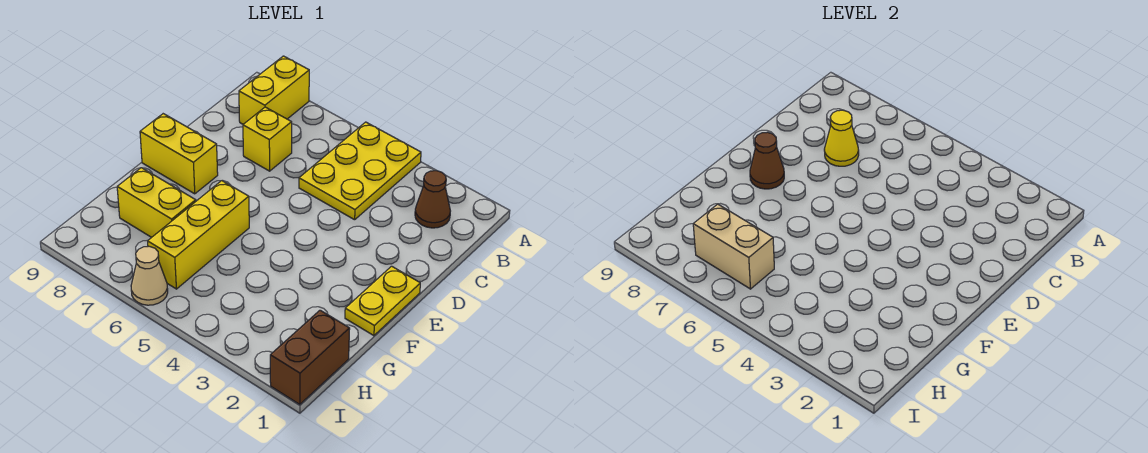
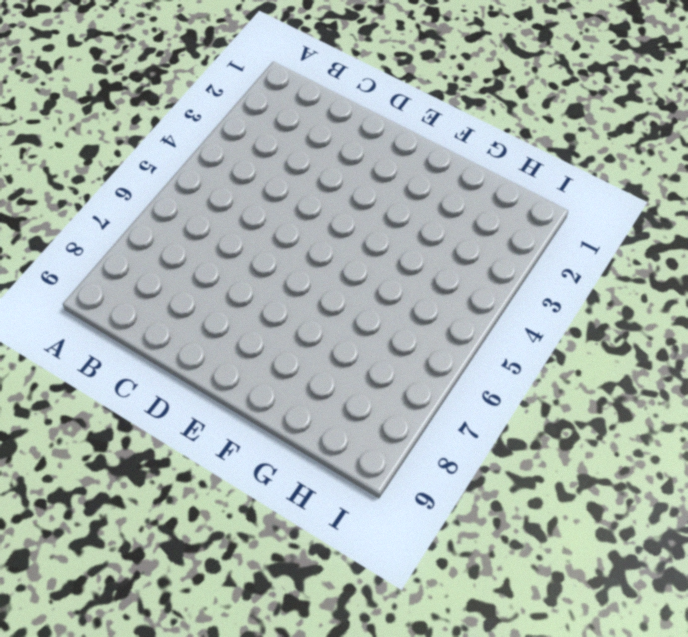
none -> yellow 2x3 plate [299,122,421,220]
none -> yellow 1x2 brick [239,56,309,124]
none -> brown 1x1 cone [415,171,450,228]

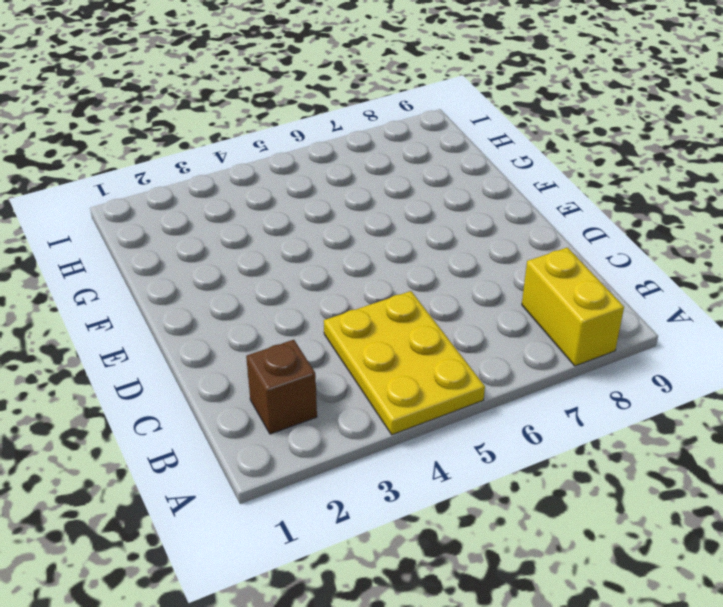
brown 1x1 brick [246,340,317,434] -> brown 1x1 cone [415,171,450,228]
none -> yellow 1x1 brick [243,107,292,171]
none -> yellow 1x2 plate [345,266,420,336]
none -> yellow 1x2 brick [140,114,218,194]

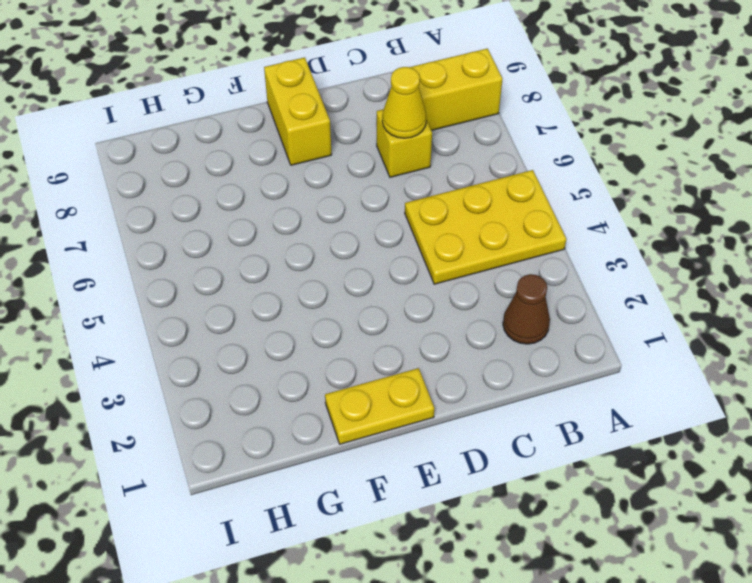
none -> yellow 1x3 brick [148,181,249,289]
none -> yellow 1x2 brick [117,168,196,237]
none -> brown 1x2 brick [270,310,350,405]

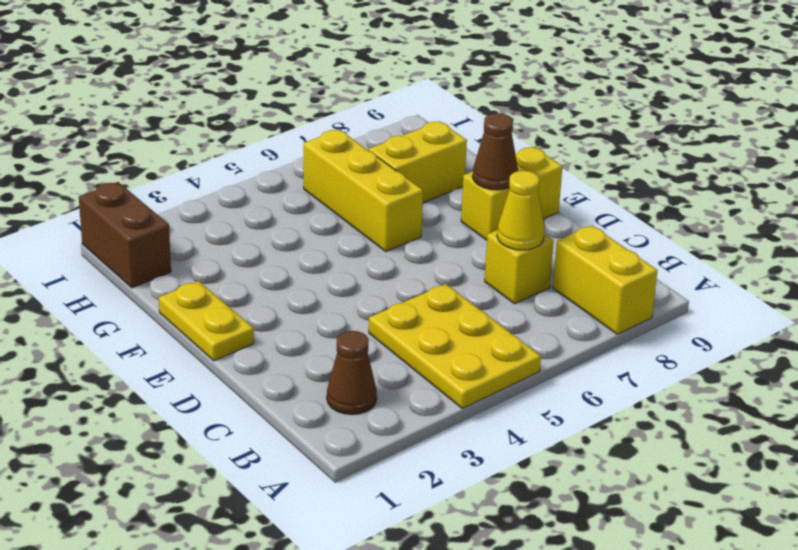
none -> tan 1x1 cone [131,246,168,305]
none -> tan 1x2 brick [693,204,774,289]

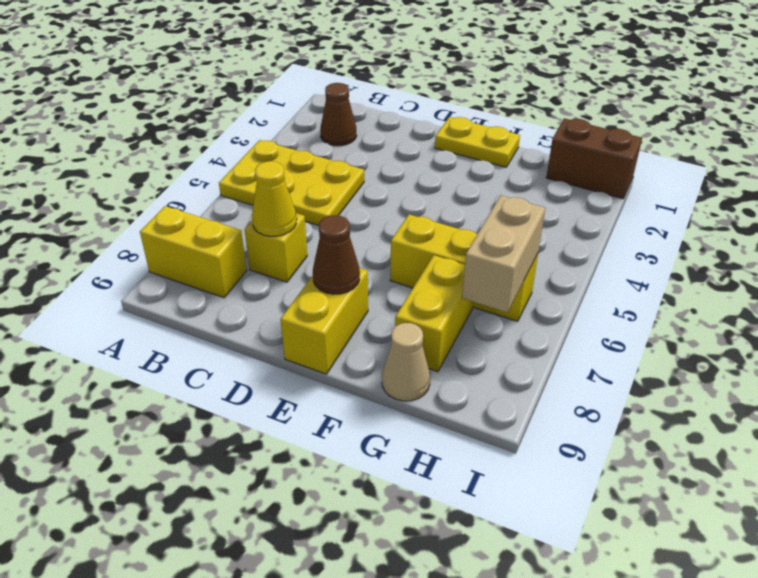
tan 1x1 cone [382,323,430,401] -> tan 1x1 cone moved to [131,246,168,305]

